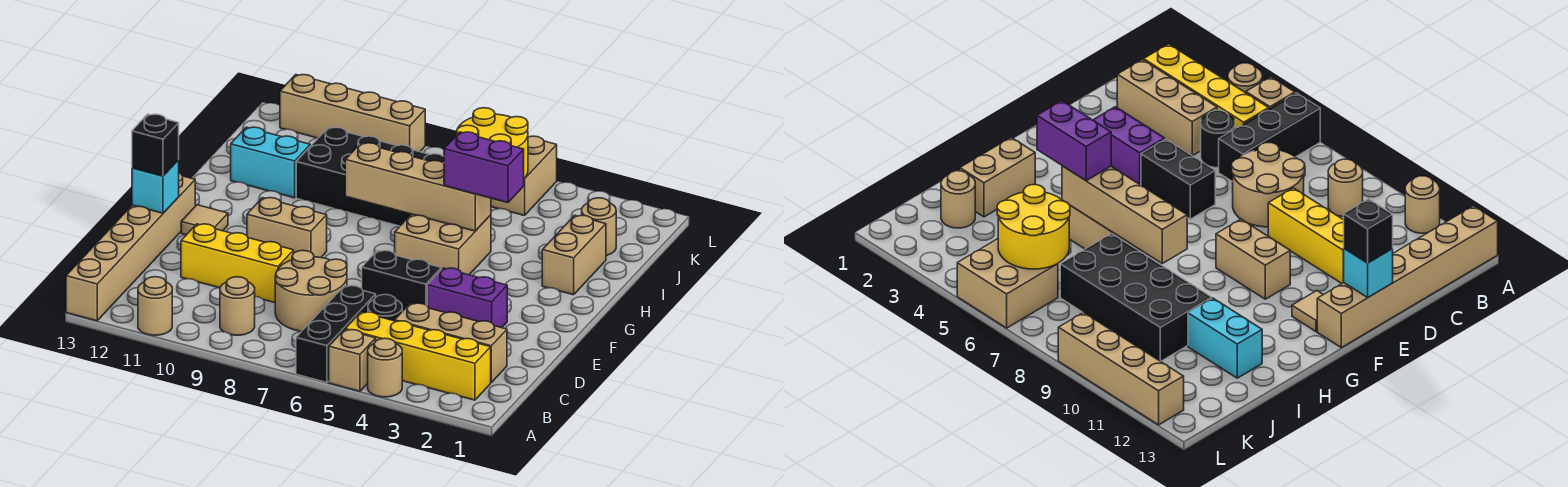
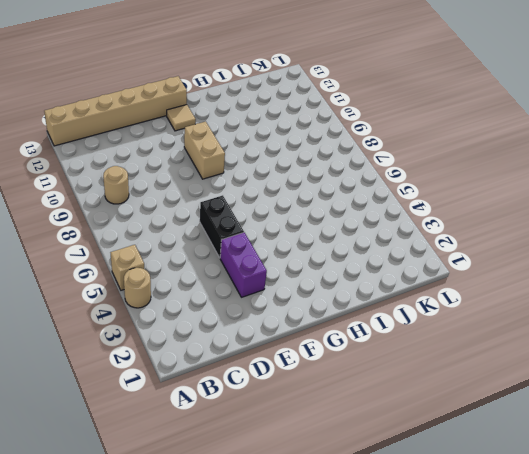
none -> black 1x3 brick [296,286,376,382]
none -> tan 1x1 round brick [138,277,172,335]
none -> yellow 1x4 brick [345,312,491,400]

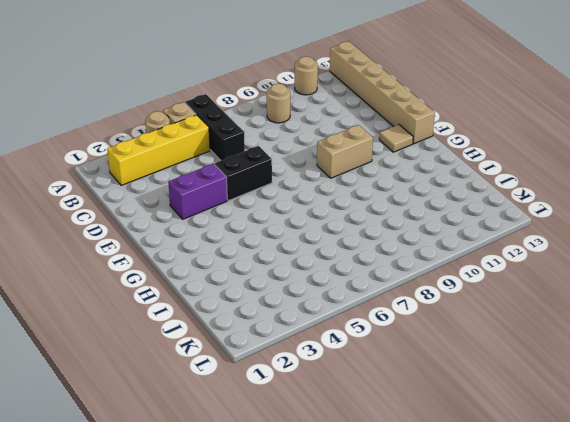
none -> tan 1x3 brick [395,303,507,382]
none -> black 1x1 round brick [368,294,402,321]
none -> tan 2x2 round brick [275,250,347,331]

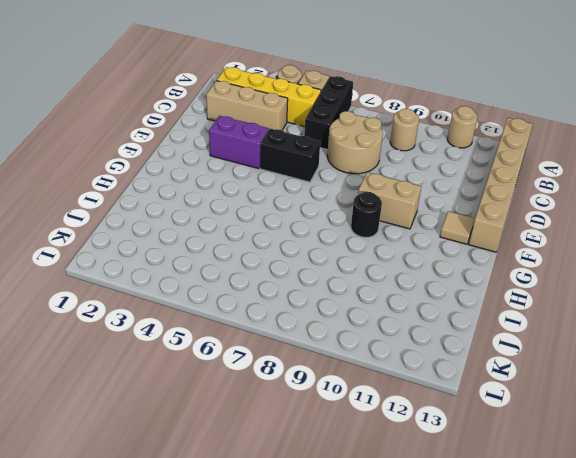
black 1x1 round brick [351,192,382,237] -> black 1x1 round brick moved to [368,294,402,321]
none -> yellow 1x3 brick [181,224,294,303]
none -> tan 2x2 brick [395,214,491,275]
none -> tan 1x2 brick [542,215,606,295]

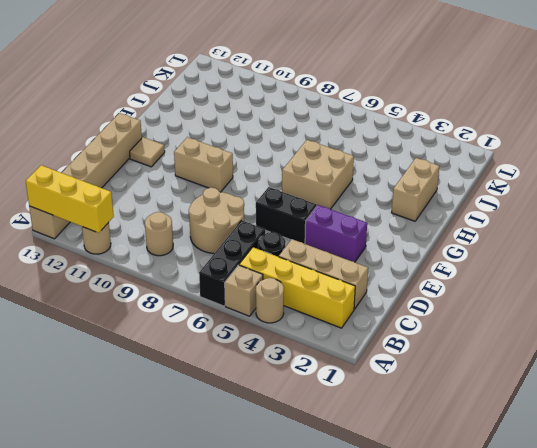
yellow 1x3 brick [26,165,114,233] -> yellow 1x3 brick moved to [181,224,294,303]
none -> black 2x4 brick [296,127,444,226]
none -> cyan 1x2 brick [231,127,310,198]
none -> tan 1x1 round brick [582,198,616,256]

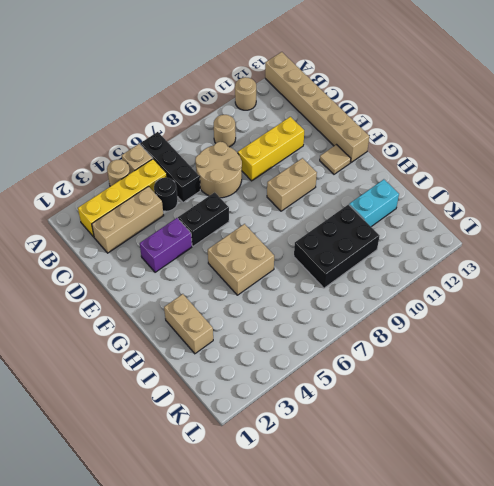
black 2x3 brick [294,205,379,288] -> black 2x4 brick [296,127,444,226]
none -> tan 1x1 round brick [582,198,616,256]
none -> tan 2x2 brick [491,136,557,216]
none -> tan 1x4 brick [280,75,425,152]

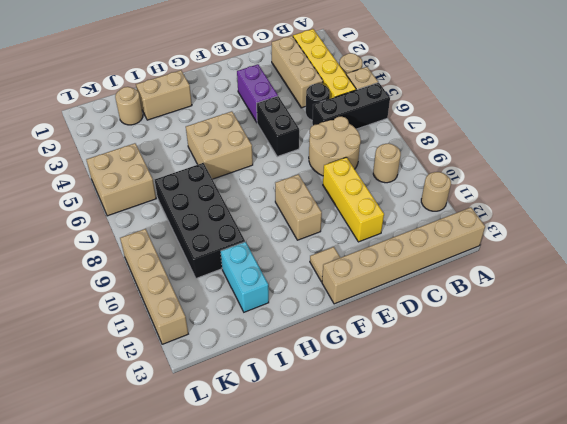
none -> cyan 1x1 brick [132,160,179,213]
none -> tan 1x4 brick [345,143,491,231]
none -> yellow 2x2 round brick [456,108,528,179]

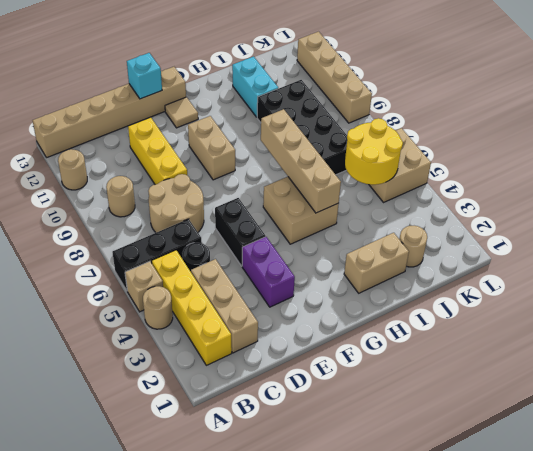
none -> black 1x1 brick [132,114,179,176]
none -> purple 1x2 brick [444,132,524,203]

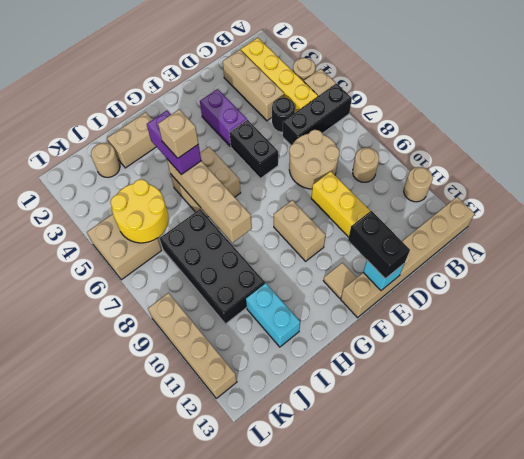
black 1x2 brick [348,211,410,279] -> black 1x1 brick [132,114,179,176]
tan 1x1 brick [158,109,198,158] -> none

